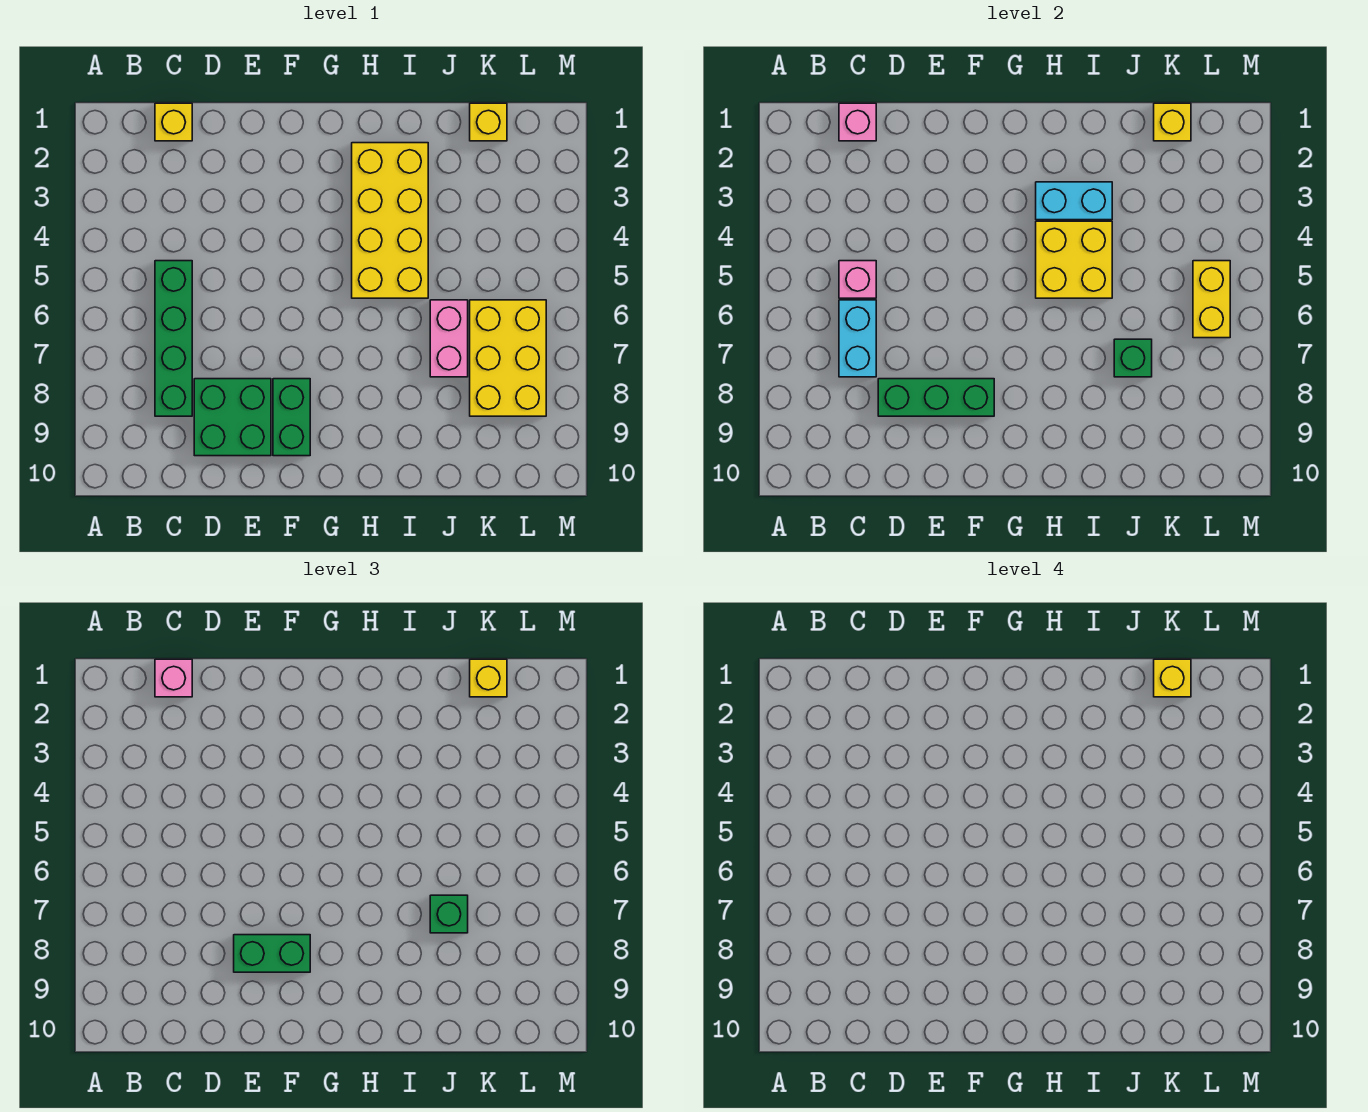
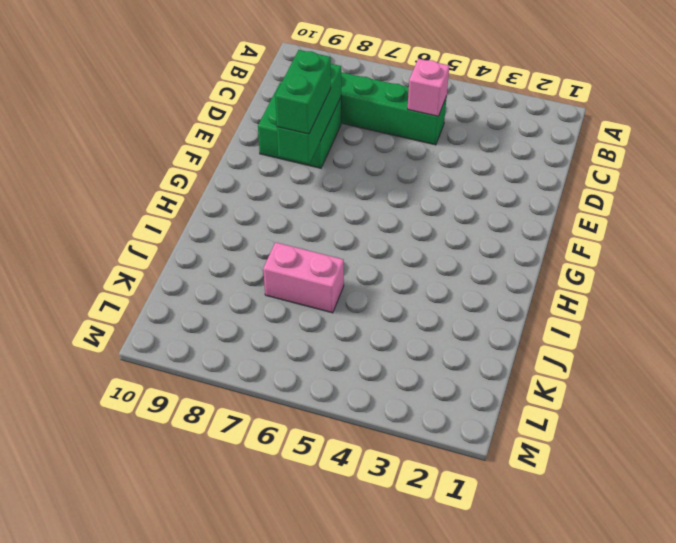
none -> yellow 1x1 brick [155,103,192,141]
none -> green 1x2 brick [273,379,310,456]
none -> yellow 2x4 brick [352,143,428,298]

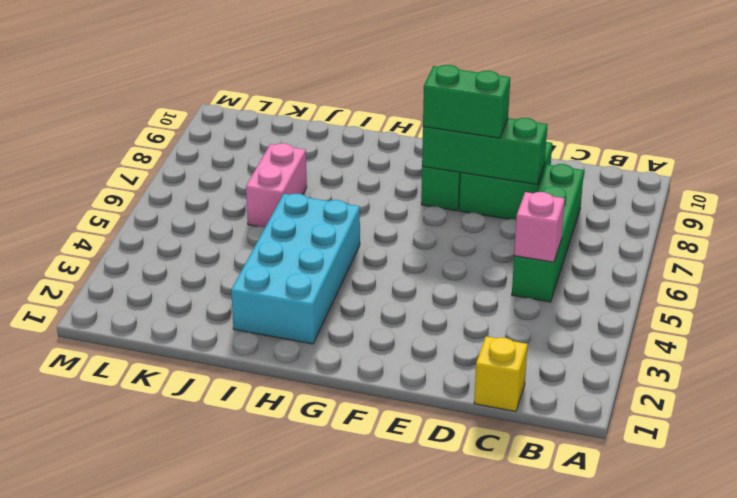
cyan 2x4 brick [231,194,360,344] -> yellow 2x4 brick [352,143,428,298]
none -> yellow 1x1 brick [470,103,507,141]
none -> yellow 2x3 brick [470,300,546,416]
none -> pink 1x1 brick [839,103,876,141]

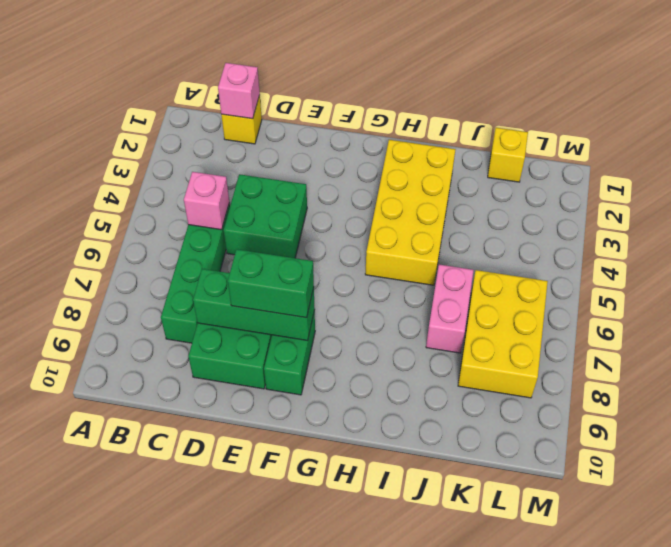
green 2x2 brick [224,174,307,258] -> none
none -> cyan 1x2 brick [839,300,876,377]
none -> cyan 1x2 brick [1036,182,1112,220]
none -> yellow 2x2 brick [1036,221,1112,298]

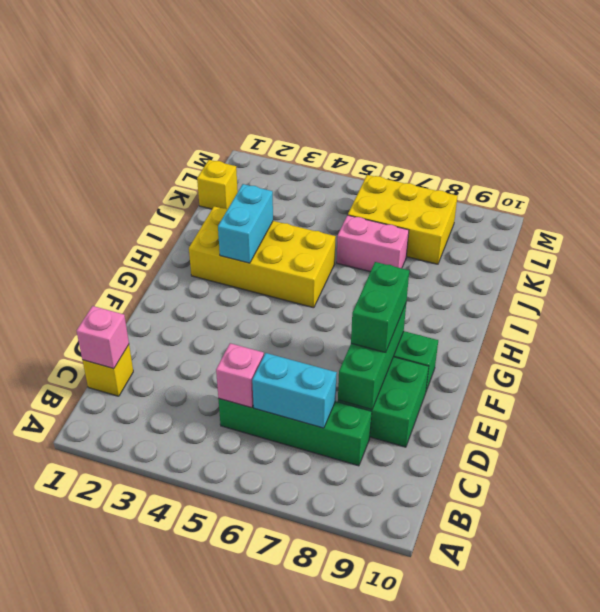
none -> yellow 2x2 brick [1036,221,1112,298]
none -> green 1x1 brick [1114,339,1152,377]
none -> yellow 1x1 brick [1154,103,1191,141]

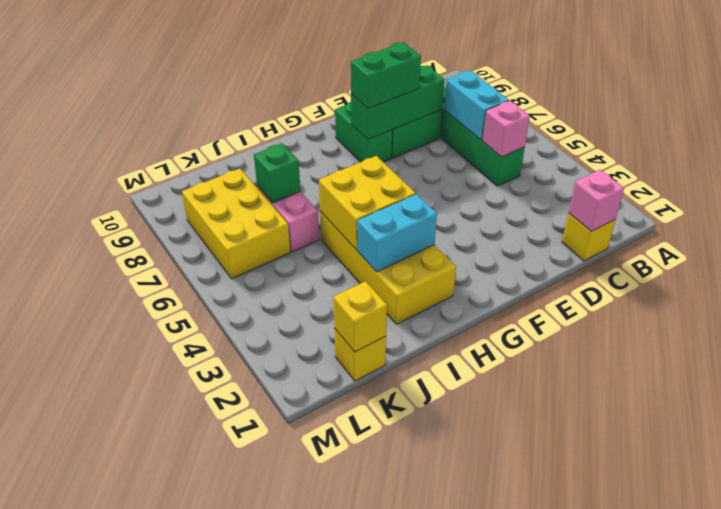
none -> yellow 1x2 brick [1193,261,1230,338]
none -> pink 1x1 brick [155,659,192,697]
none -> green 1x1 brick [430,895,468,933]

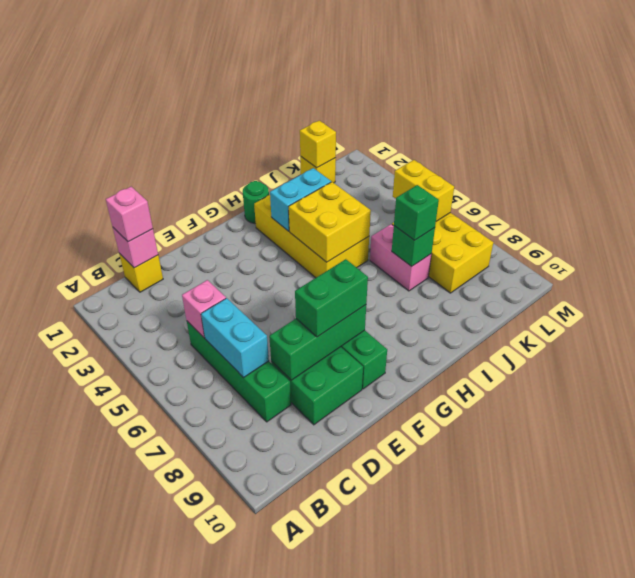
green 1x1 round brick [243,181,269,224] -> none
none -> yellow 1x1 brick [470,659,507,697]
none -> yellow 1x1 brick [1154,659,1191,697]

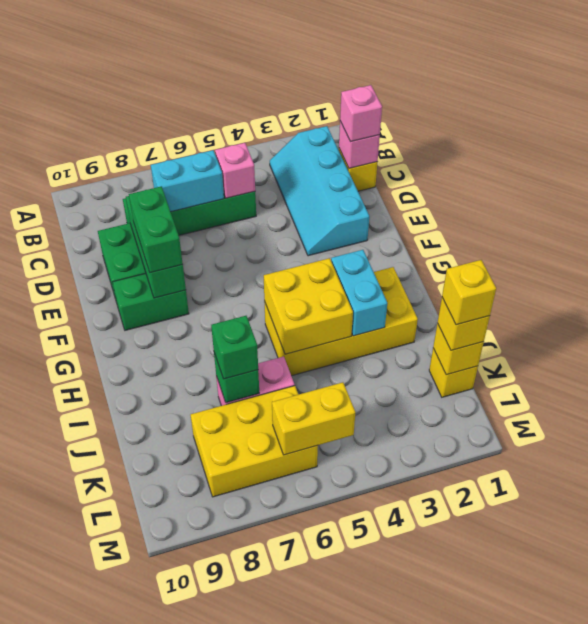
cyan 2x4 slope [270,126,369,256] -> none

